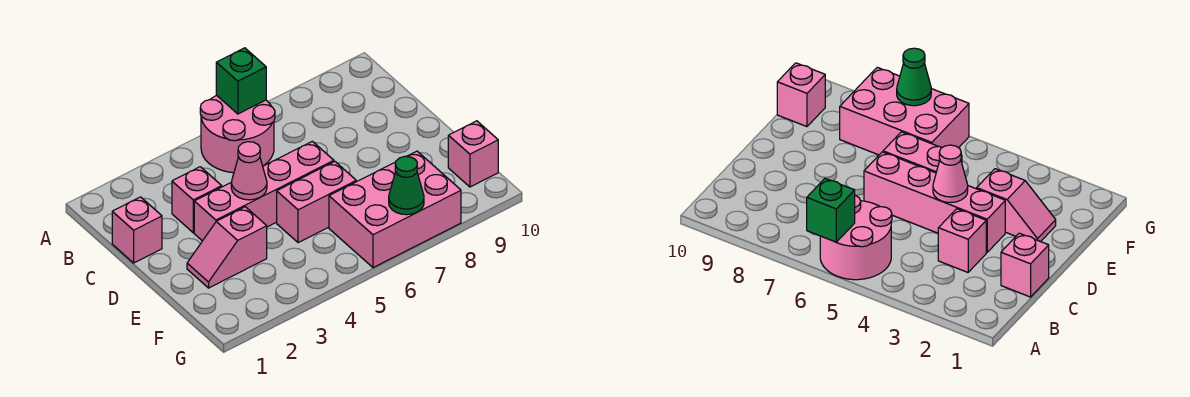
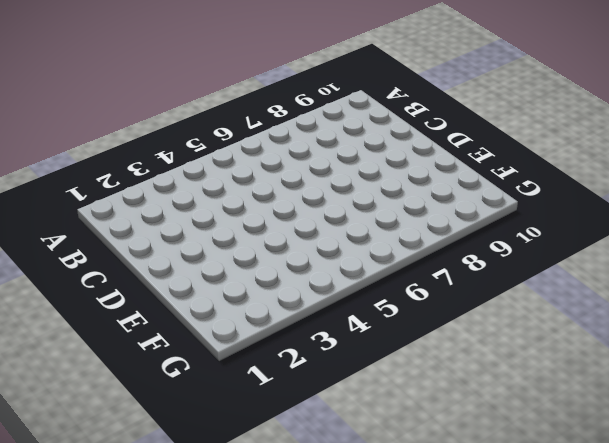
none -> pink 2x2 round brick [200,95,275,173]
none -> pink 1x1 brick [112,197,162,263]

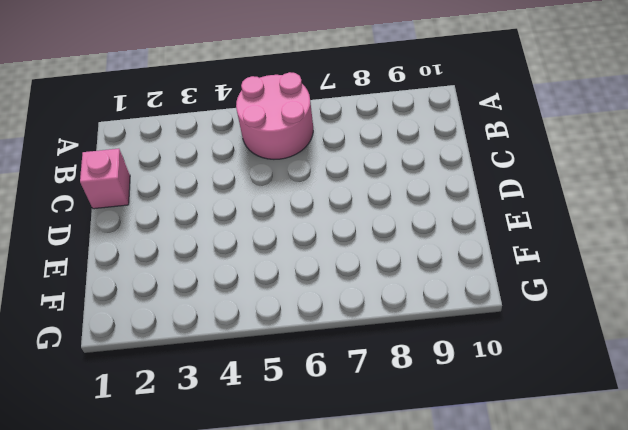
none -> pink 1x1 brick [172,167,222,233]
none -> pink 1x4 brick [194,141,334,241]

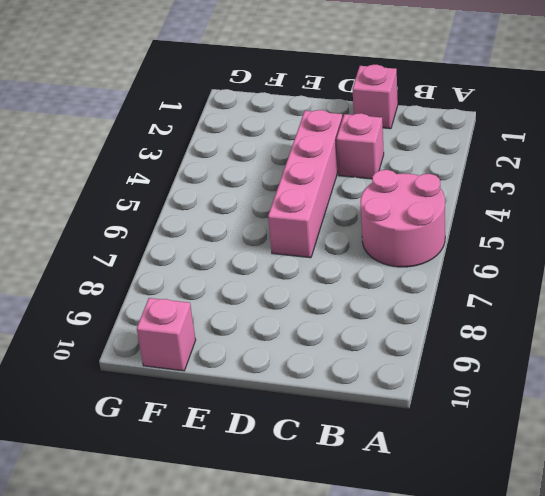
none -> pink 1x2 slope [187,207,267,288]
none -> pink 1x2 brick [277,161,356,243]

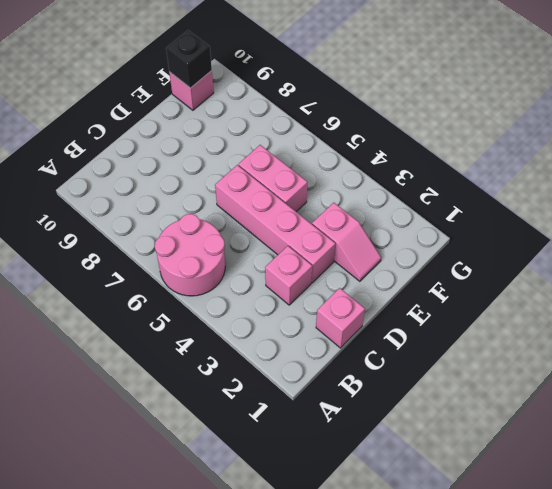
black 1x1 brick [166,30,212,88] -> none
none -> pink 2x3 brick [329,151,461,268]
none -> green 1x1 brick [216,48,266,114]

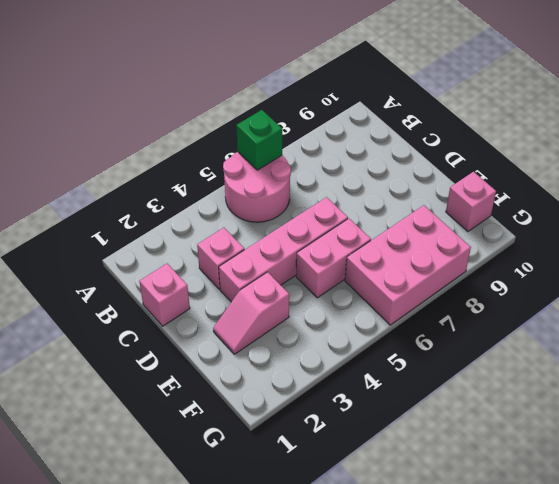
none -> pink 1x1 cone [231,142,267,200]
none -> green 1x1 cone [389,156,424,215]

